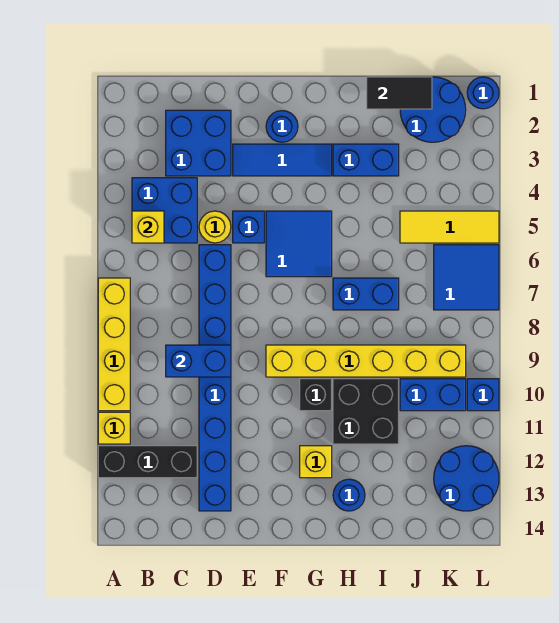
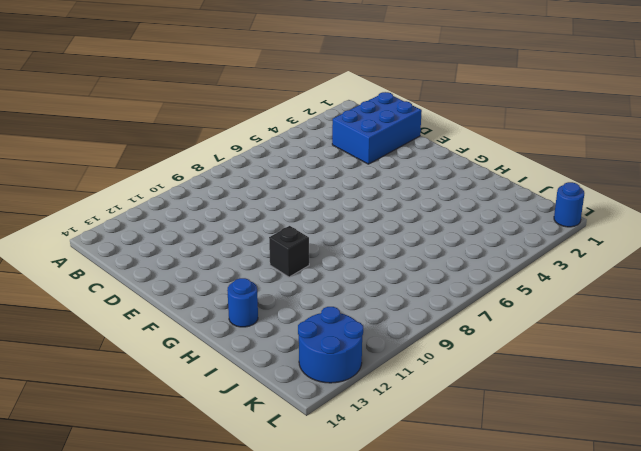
blue 2x3 brick [332,92,422,164] -> blue 2x2 brick [166,110,231,176]
none -> yellow 1x4 brick [98,278,130,411]
none -> yellow 1x1 brick [98,412,130,444]
none -> black 1x3 brick [98,446,197,478]

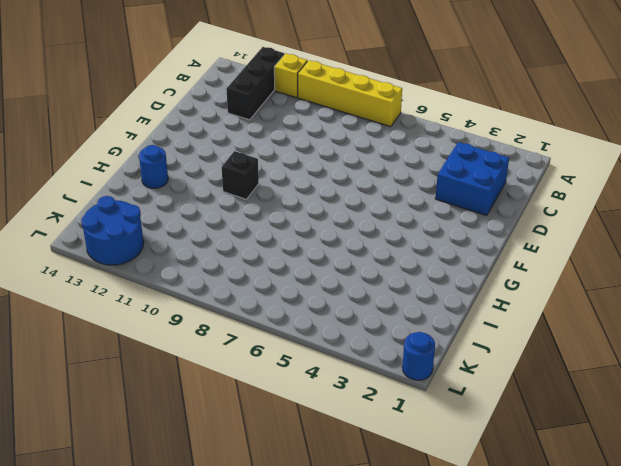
none -> blue 2x2 brick [132,178,197,243]
none -> yellow 1x1 round brick [199,211,231,243]
none -> blue 1x8 brick [199,245,231,511]

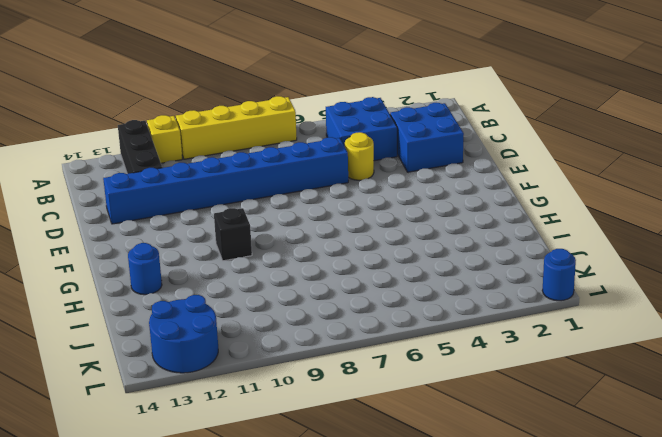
none -> blue 1x3 tile [233,144,332,176]
none -> blue 1x1 brick [233,211,264,243]
none -> blue 1x1 round brick [266,111,298,142]

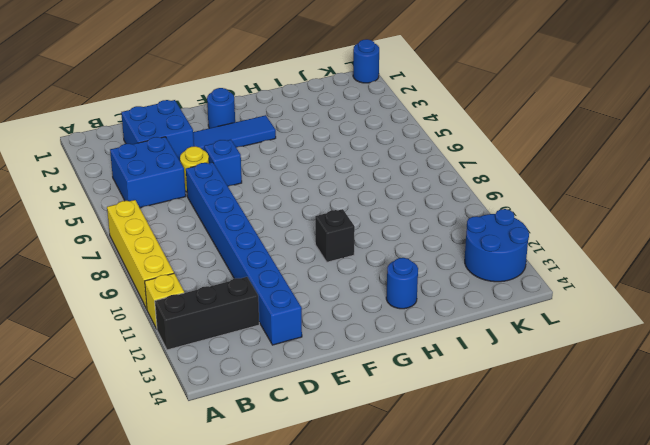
none -> blue 2x2 tile [266,211,332,277]
none -> yellow 1x6 brick [266,345,466,377]
none -> yellow 1x1 brick [300,446,332,478]

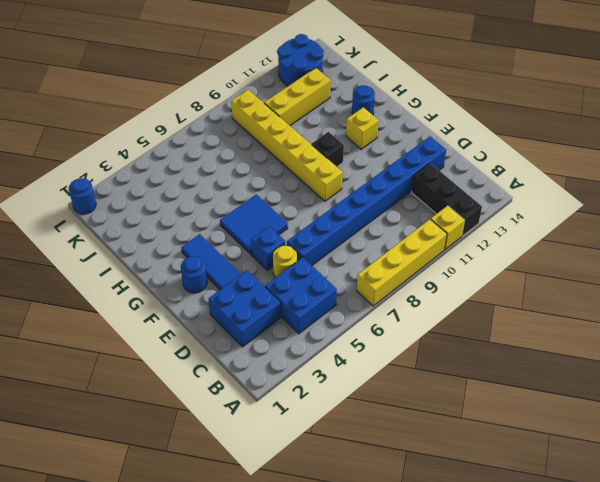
yellow 1x3 brick [264,68,331,125] -> blue 1x2 brick [400,379,466,411]
none -> blue 1x2 brick [333,144,399,176]
none -> blue 1x2 brick [333,278,399,310]
none -> black 2x2 brick [333,379,399,444]

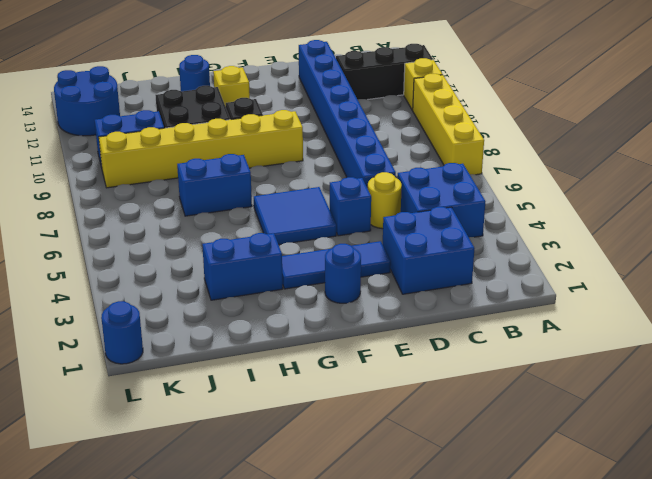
none -> blue 2x2 round brick [400,77,466,142]
none -> yellow 1x3 tile [400,211,499,243]
none -> blue 2x2 tile [434,245,499,310]

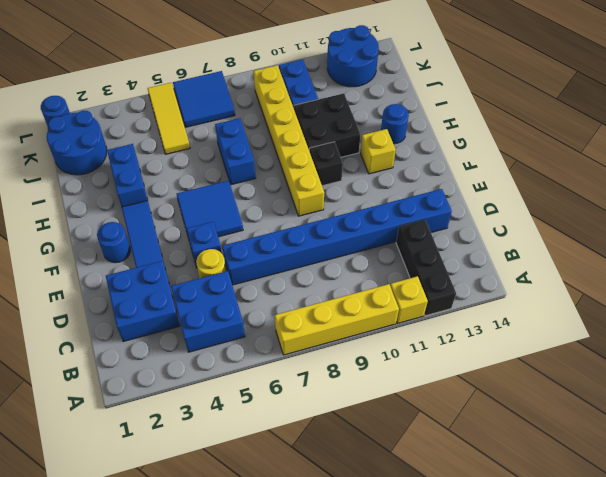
none -> blue 1x1 brick [467,379,499,411]
none -> yellow 1x1 brick [132,211,164,243]
none -> blue 1x2 brick [166,345,231,377]

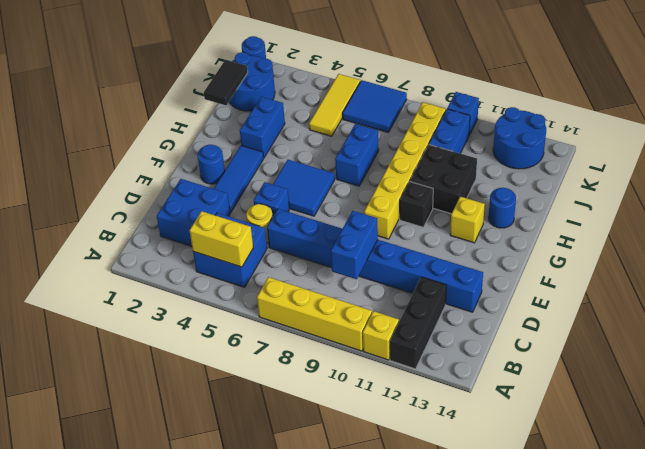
yellow 1x2 brick [189,211,253,267] -> yellow 1x1 brick [132,211,164,243]

